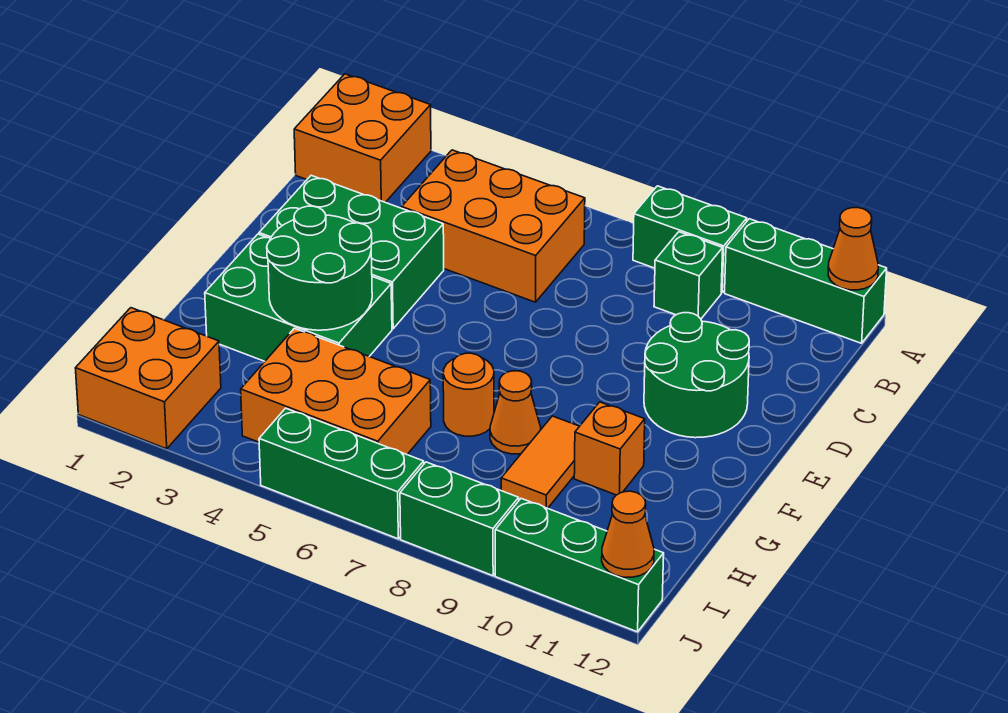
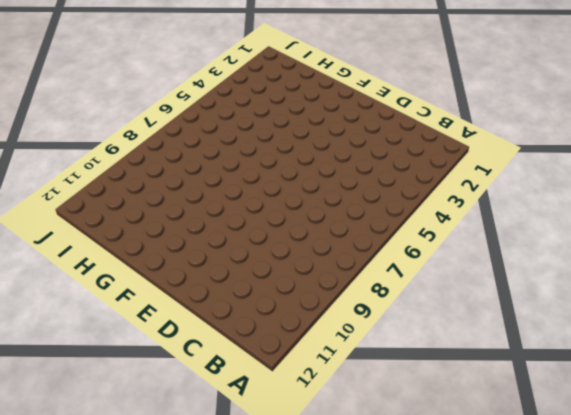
none -> orange 2x2 brick [294,74,431,202]
none -> green 1x2 brick [633,186,747,293]
none -> green 1x3 brick [725,219,887,343]

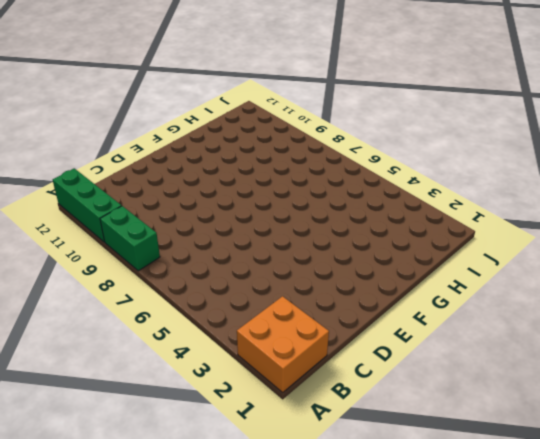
none -> orange 2x3 brick [402,150,585,302]
none -> green 1x1 brick [654,232,723,319]
none -> green 2x3 brick [259,175,444,329]

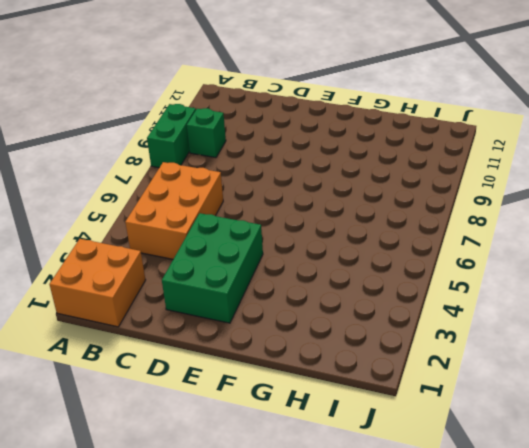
none -> green 1x3 brick [725,219,887,343]
none -> green 2x2 round brick [644,313,749,438]
none -> green 2x3 brick [205,234,392,361]

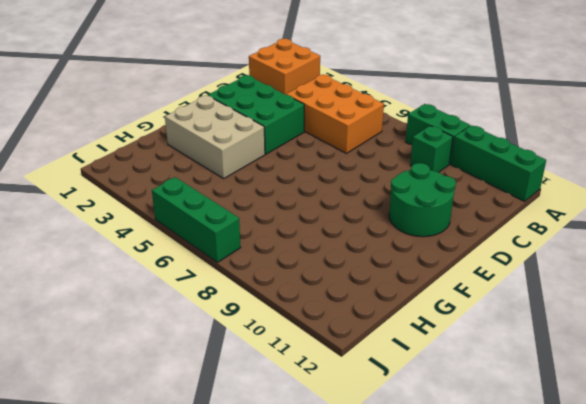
tan 2x3 brick [165,96,265,178] -> green 2x3 brick [205,234,392,361]
none -> orange 1x1 round brick [443,353,494,436]
none -> orange 1x1 cone [490,371,541,454]
none -> orange 1x2 tile [501,416,579,508]

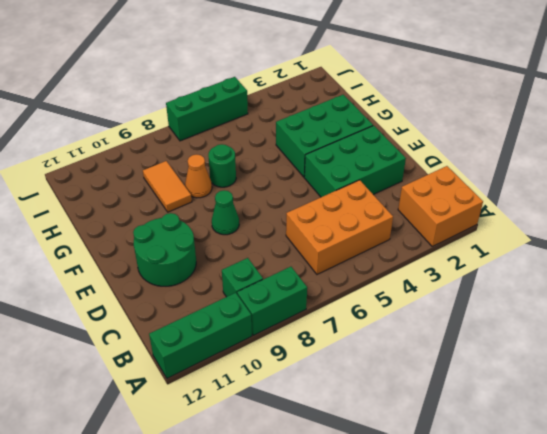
green 1x1 cone [212,190,239,235] -> none
green 1x1 round brick [208,144,236,187] -> orange 1x1 round brick [443,353,494,436]
none -> orange 1x1 brick [574,402,645,495]
none -> orange 2x3 brick [241,328,431,454]
none -> orange 2x2 brick [76,308,221,449]

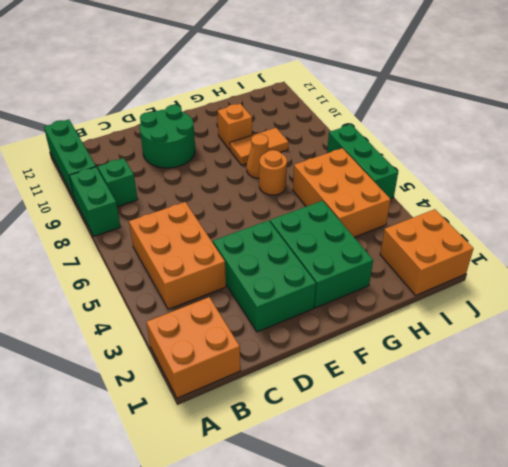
none -> green 1x2 brick [400,462,519,576]
none -> green 1x3 brick [495,498,664,632]
none -> orange 1x1 cone [828,208,878,290]

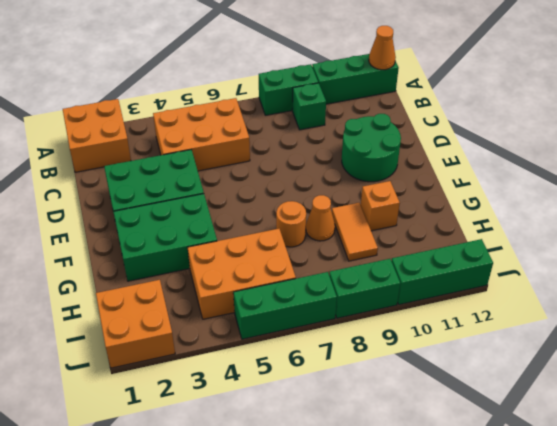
none -> green 2x2 round brick [267,206,372,330]
none -> orange 1x1 cone [602,491,654,577]

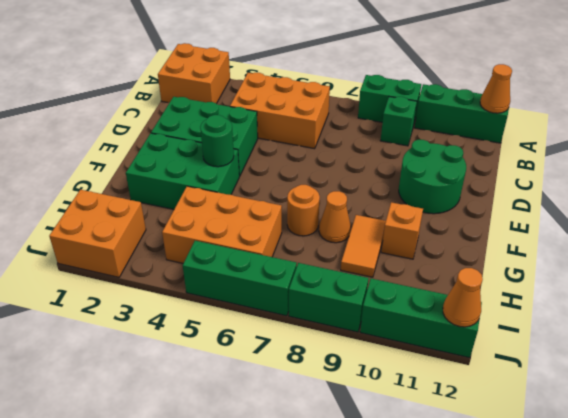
green 1x1 round brick [200,115,234,167] -> green 2x2 round brick [267,206,372,330]

